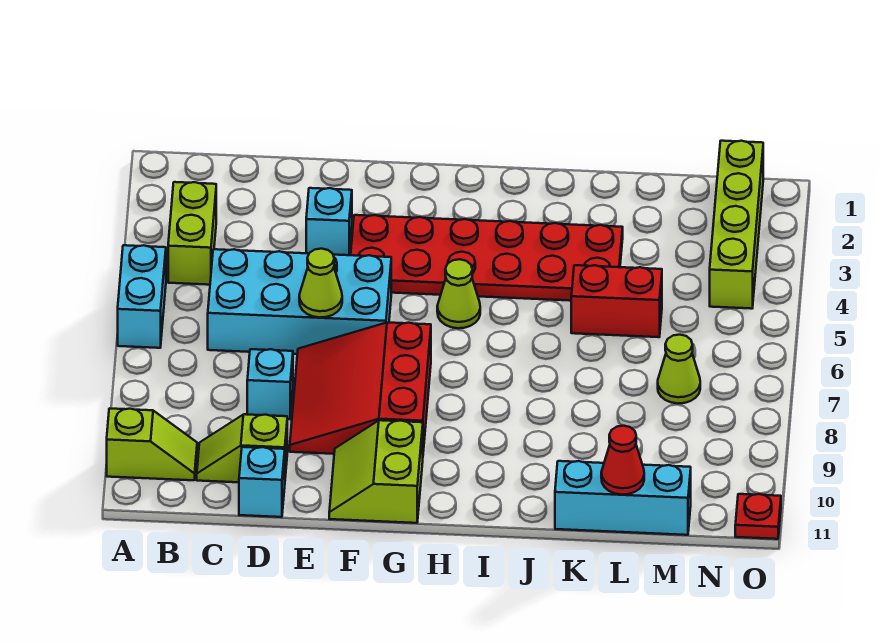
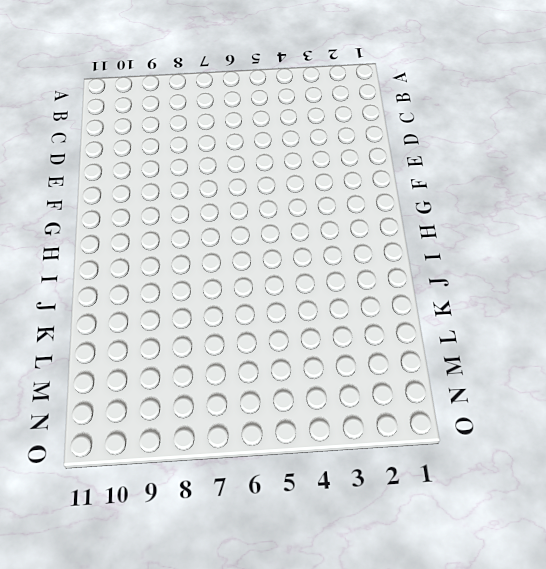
none -> cyan 1x2 brick [118,245,166,348]
none -> lime 1x2 slope [107,408,197,480]
none -> lime 1x2 brick [168,182,216,285]

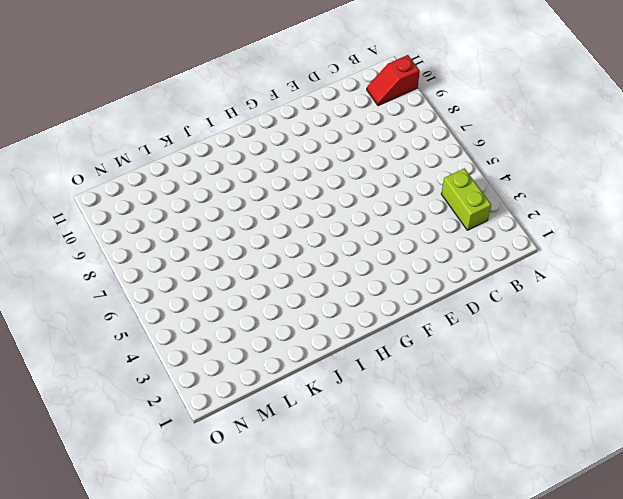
red 1x2 slope [367,55,420,106] -> lime 1x2 slope [107,408,197,480]
none -> cyan 1x2 brick [118,245,166,348]
none -> cyan 2x4 brick [208,249,391,354]
none -> lime 1x2 slope [197,414,287,482]

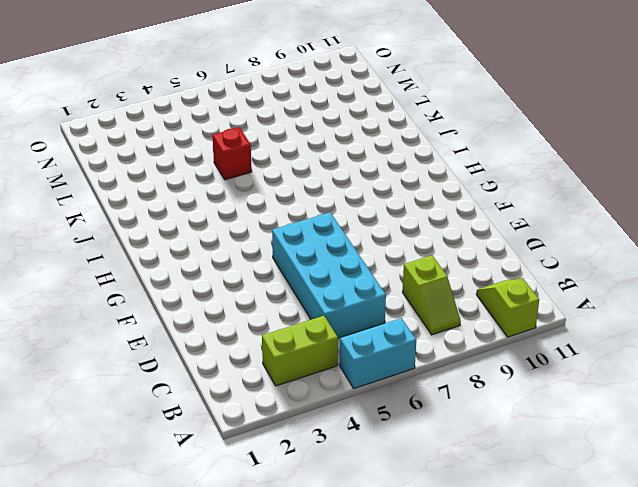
lime 1x2 slope [402,255,461,335] -> lime 1x2 slope moved to [197,414,287,482]
red 1x1 brick [212,127,252,180] -> red 1x2 brick [571,265,662,337]
none -> cyan 1x1 brick [247,349,293,419]
none -> cyan 1x1 brick [239,447,285,517]
none -> cyan 1x1 brick [306,188,352,255]

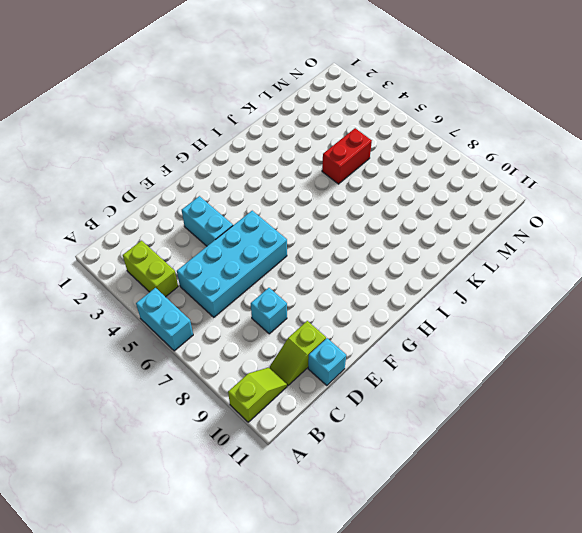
cyan 1x2 brick [182,196,233,246] -> cyan 1x1 brick [306,188,352,255]
none -> red 3x3 slope [290,322,431,454]
none -> red 2x6 plate [351,215,623,301]
none -> lime 2x2 slope [329,420,423,523]

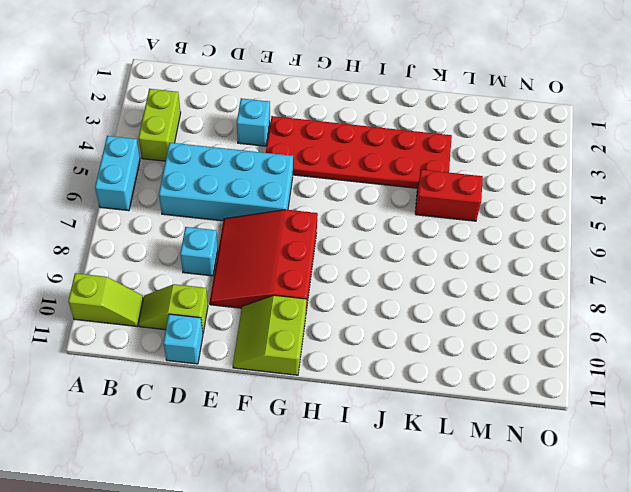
none -> lime 1x1 cone [437,259,480,328]
none -> cyan 1x3 brick [555,461,691,535]
none -> lime 1x1 cone [658,335,700,404]

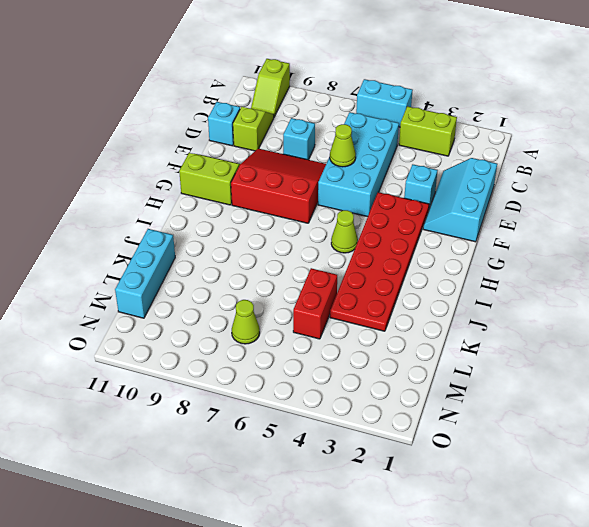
cyan 2x3 slope [423,158,497,242] -> none
none -> lime 1x4 brick [710,141,763,309]
none -> red 1x1 plate [735,494,781,539]
none -> red 1x1 cone [601,426,644,495]

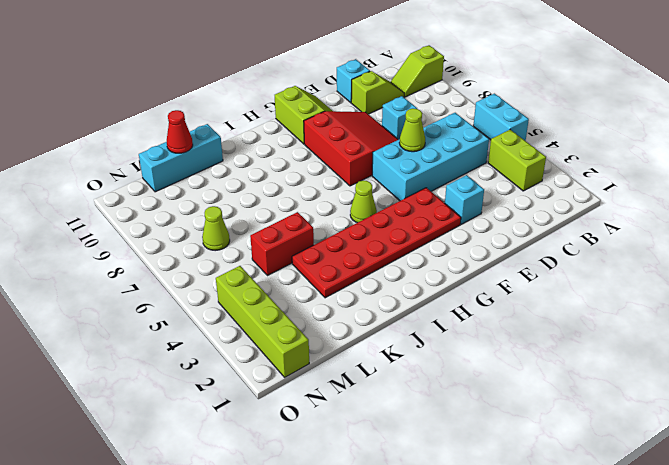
none -> red 1x1 plate [735,494,781,539]

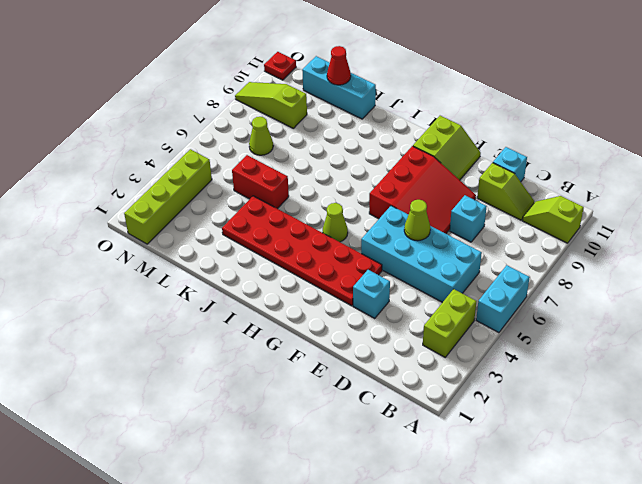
lime 1x3 slope [235,82,307,128] -> none

